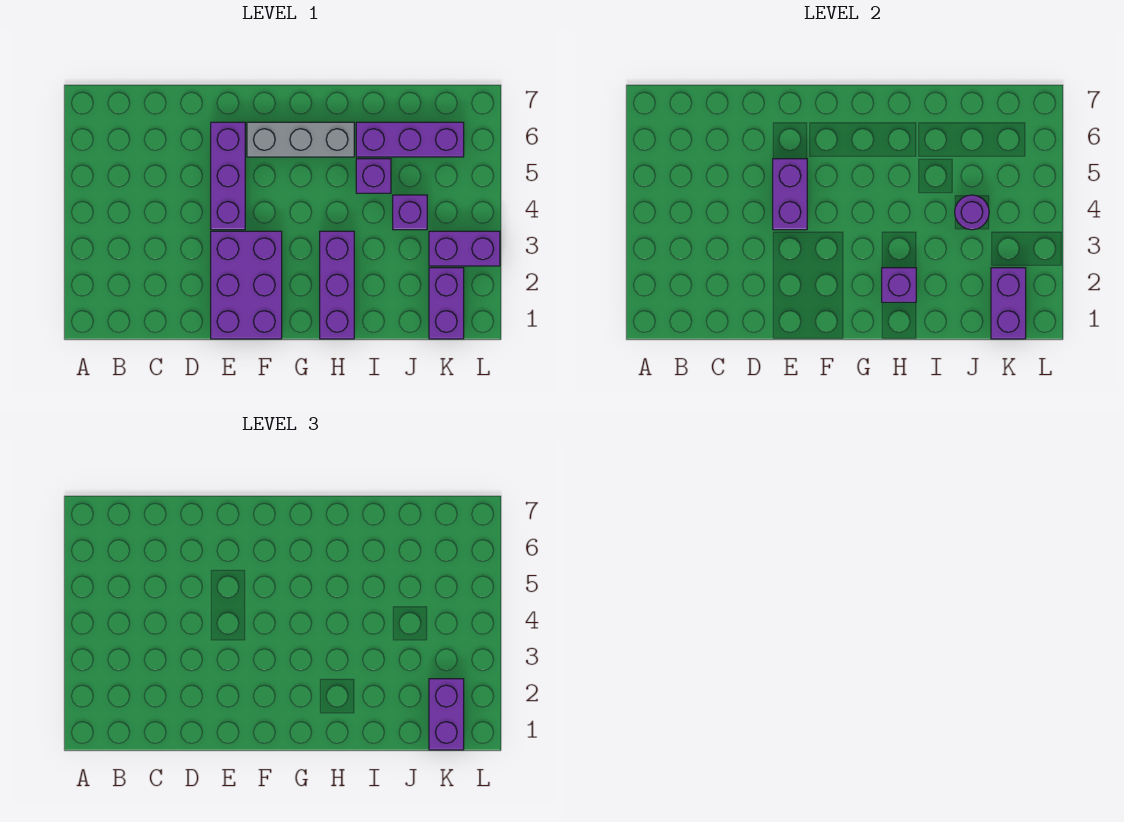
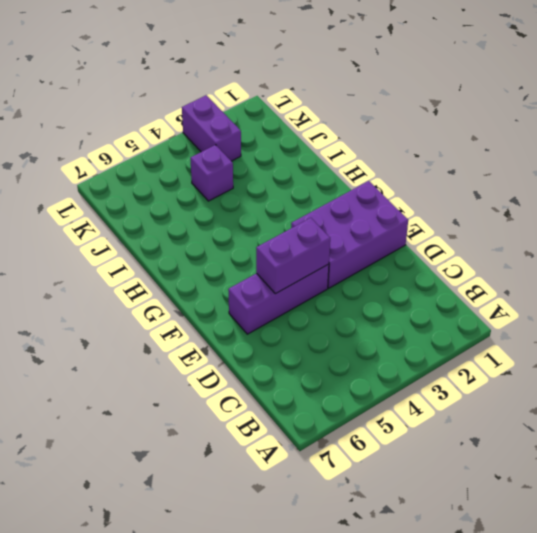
none -> grey 1x3 brick [247,122,354,157]
none -> purple 1x3 brick [320,231,354,339]
none -> purple 1x1 brick [356,159,391,193]

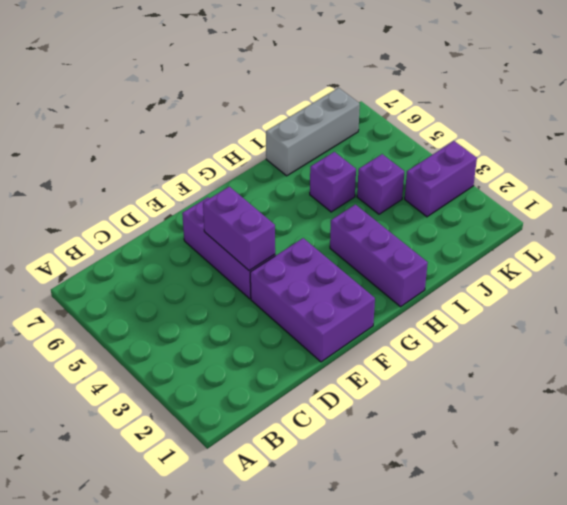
grey 1x3 brick [266,88,360,176] -> grey 1x3 brick moved to [247,122,354,157]
none -> purple 1x3 brick [356,122,464,157]
none -> purple 1x2 brick [429,268,464,339]
none -> purple 1x1 brick [882,268,916,302]

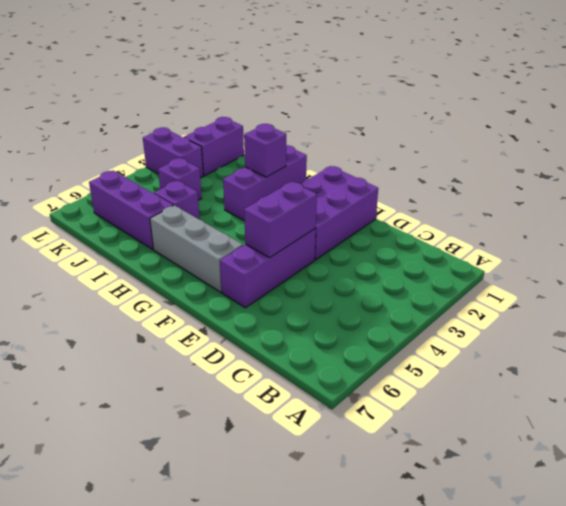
none -> purple 1x1 round brick [955,195,989,230]
none -> purple 1x2 brick [991,268,1026,339]
none -> purple 1x2 brick [429,679,464,750]

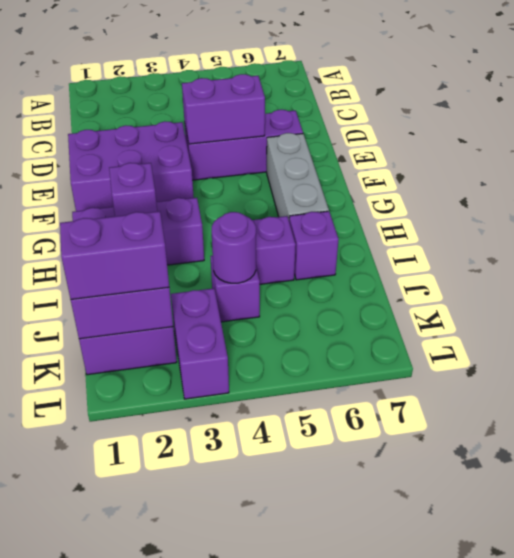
purple 1x1 brick [289,211,339,280] -> purple 1x3 brick [356,122,464,157]

